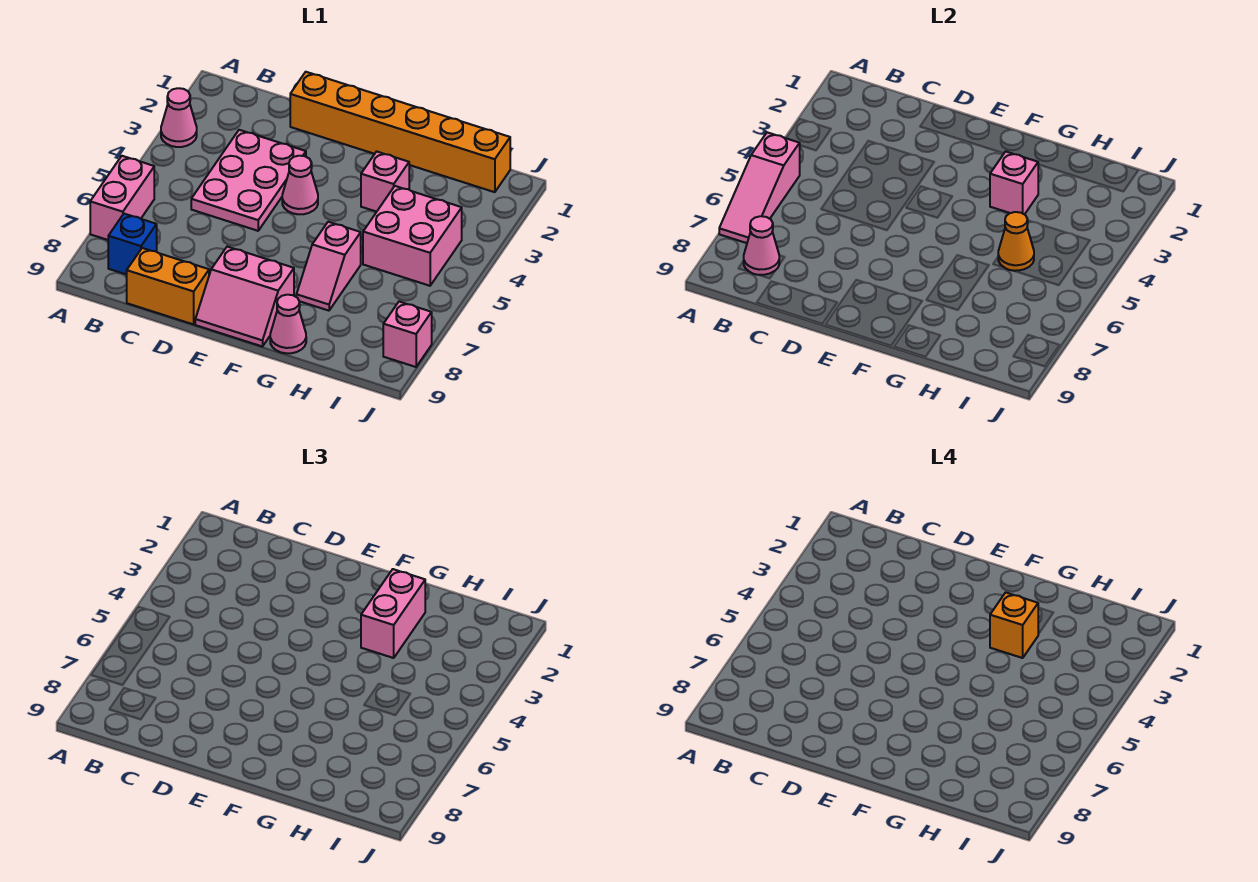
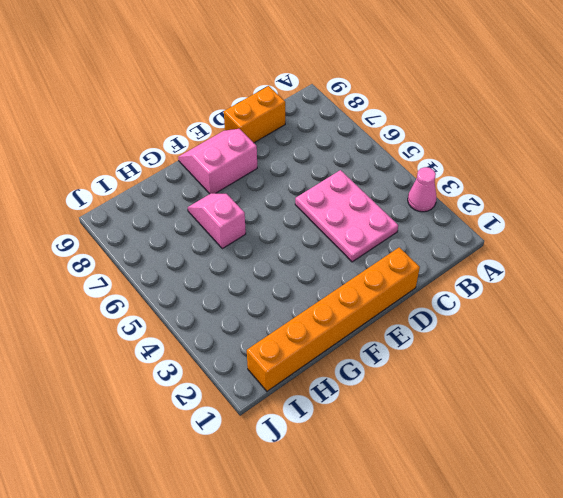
none -> pink 1x2 brick [90,156,154,240]
none -> blue 1x1 brick [108,214,157,275]
none -> pink 1x1 cone [282,156,318,214]

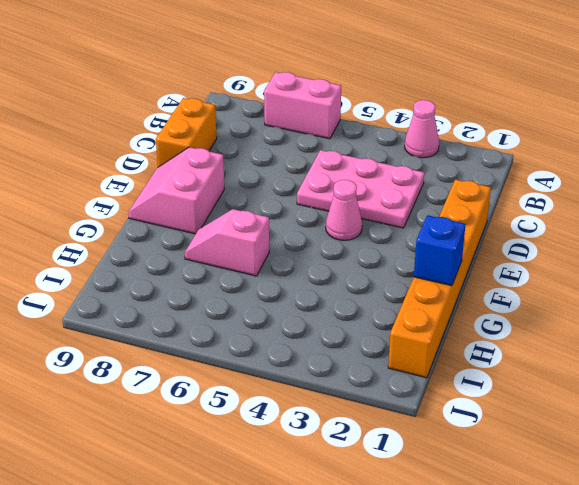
blue 1x1 brick [414,215,466,286] -> blue 1x1 brick moved to [108,214,157,275]
none -> pink 1x1 brick [361,152,409,212]
none -> pink 1x1 cone [270,295,306,353]
none -> pink 2x2 brick [363,186,462,286]

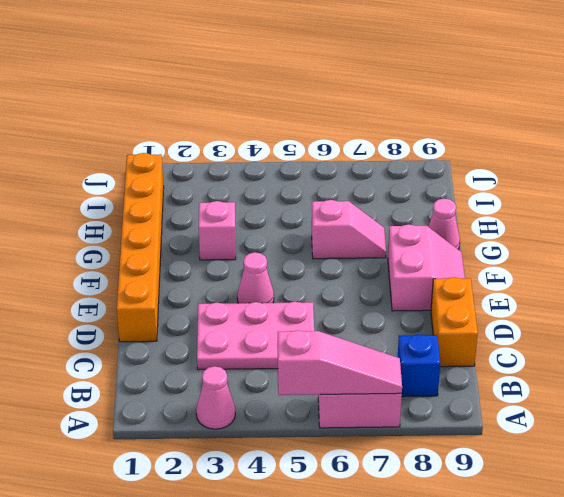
none -> pink 2x2 brick [363,186,462,286]
none -> pink 1x1 brick [383,302,432,367]
none -> pink 1x1 cone [744,216,779,275]

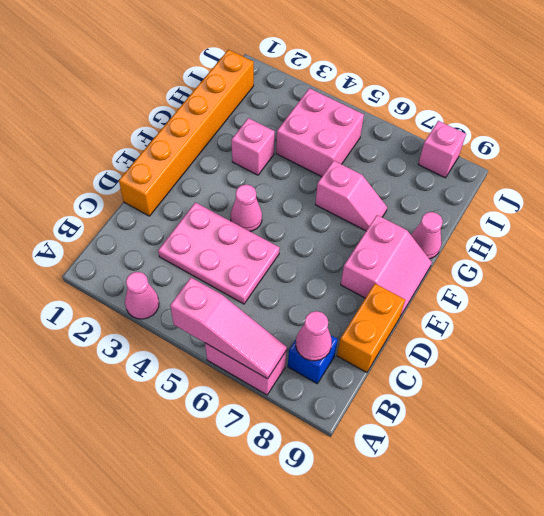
none -> pink 1x1 brick [990,152,1039,215]
none -> orange 1x1 cone [998,212,1034,271]
none -> pink 1x2 brick [361,569,425,658]

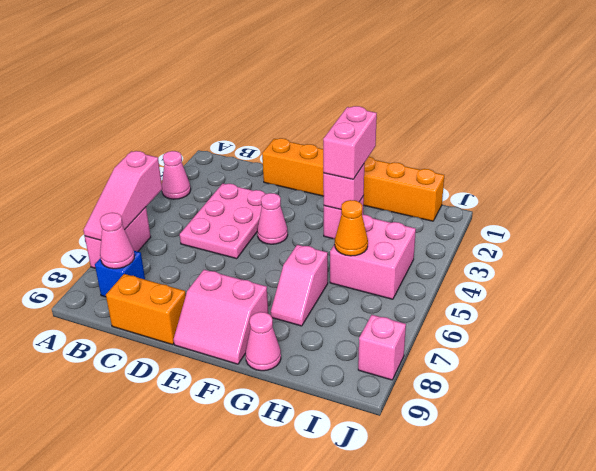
none -> orange 1x1 brick [990,593,1038,658]

